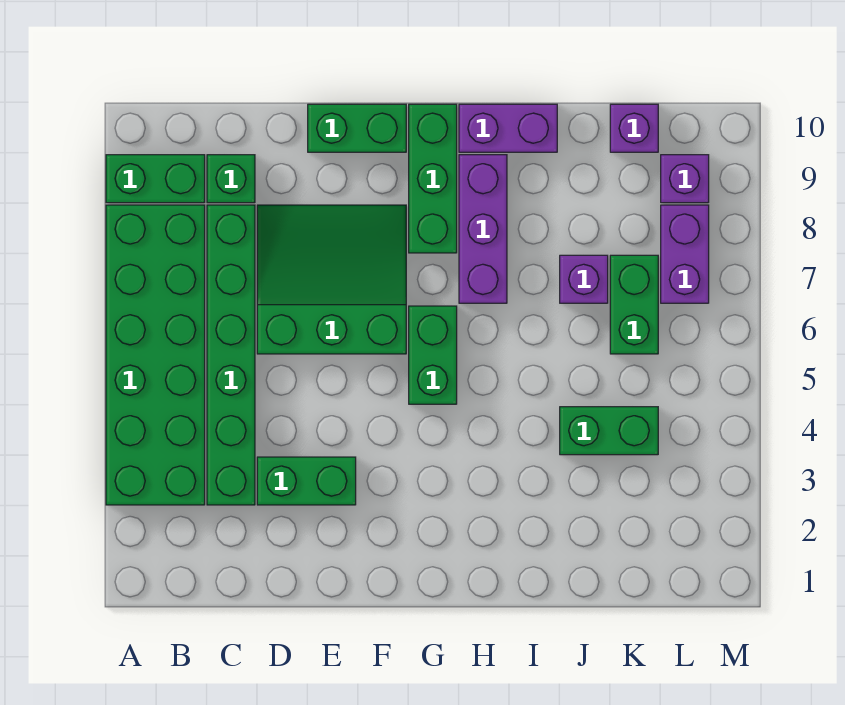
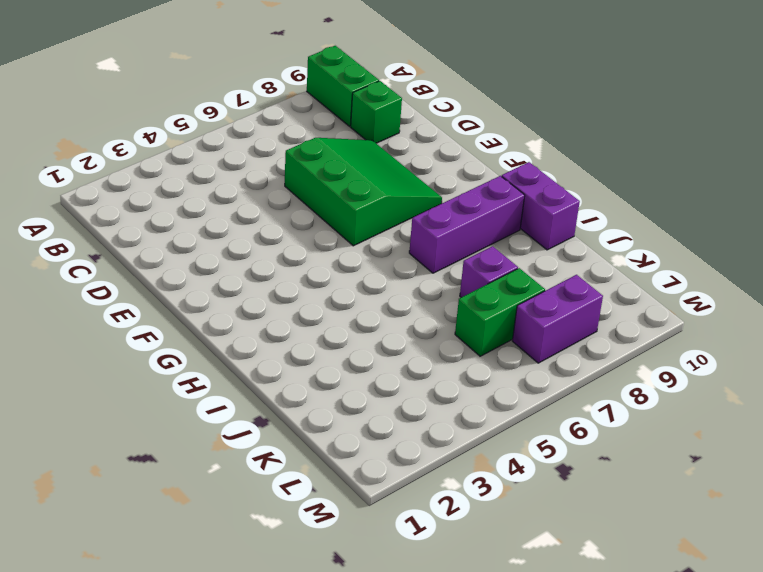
none -> green 2x6 brick [106,205,205,505]
none -> green 1x6 brick [207,205,255,505]
none -> green 1x2 brick [257,457,356,505]

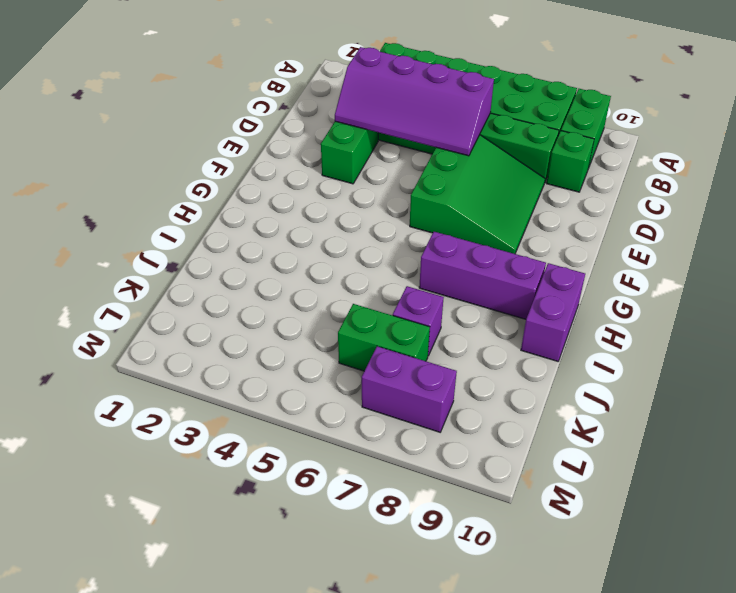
purple 2x4 slope [335,47,494,156] -> none
none -> green 1x2 brick [308,104,406,152]
none -> green 1x2 brick [409,306,457,404]
none -> green 1x3 brick [409,104,457,253]

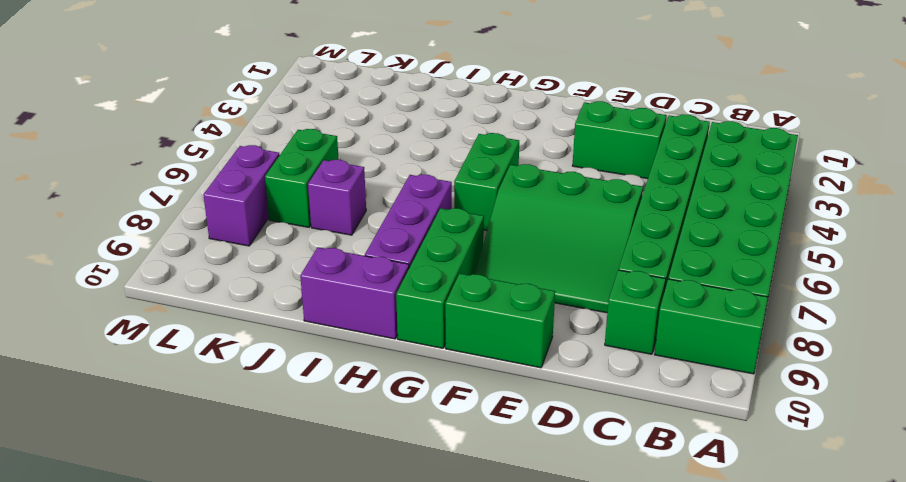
none -> green 1x2 brick [560,407,658,455]
none -> purple 1x1 brick [610,104,658,152]
none -> purple 1x1 brick [661,155,709,203]

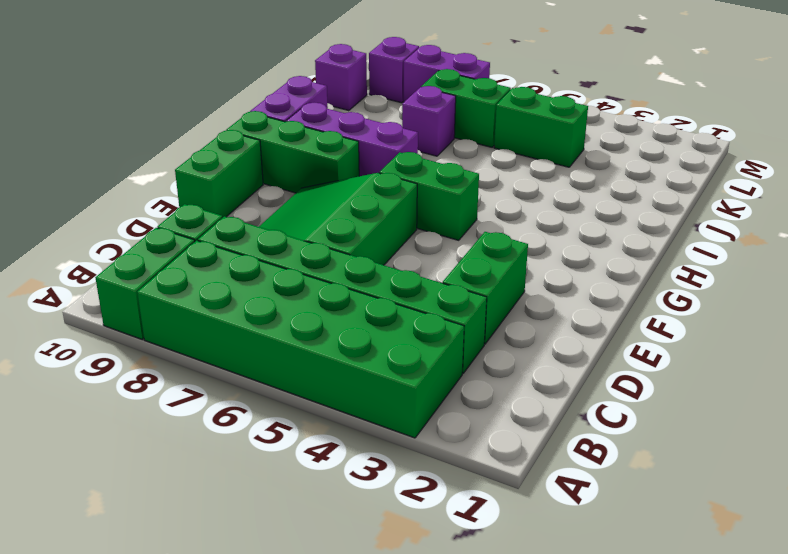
green 1x2 brick [494,87,588,167] -> green 1x2 brick turned to [560,407,658,455]

